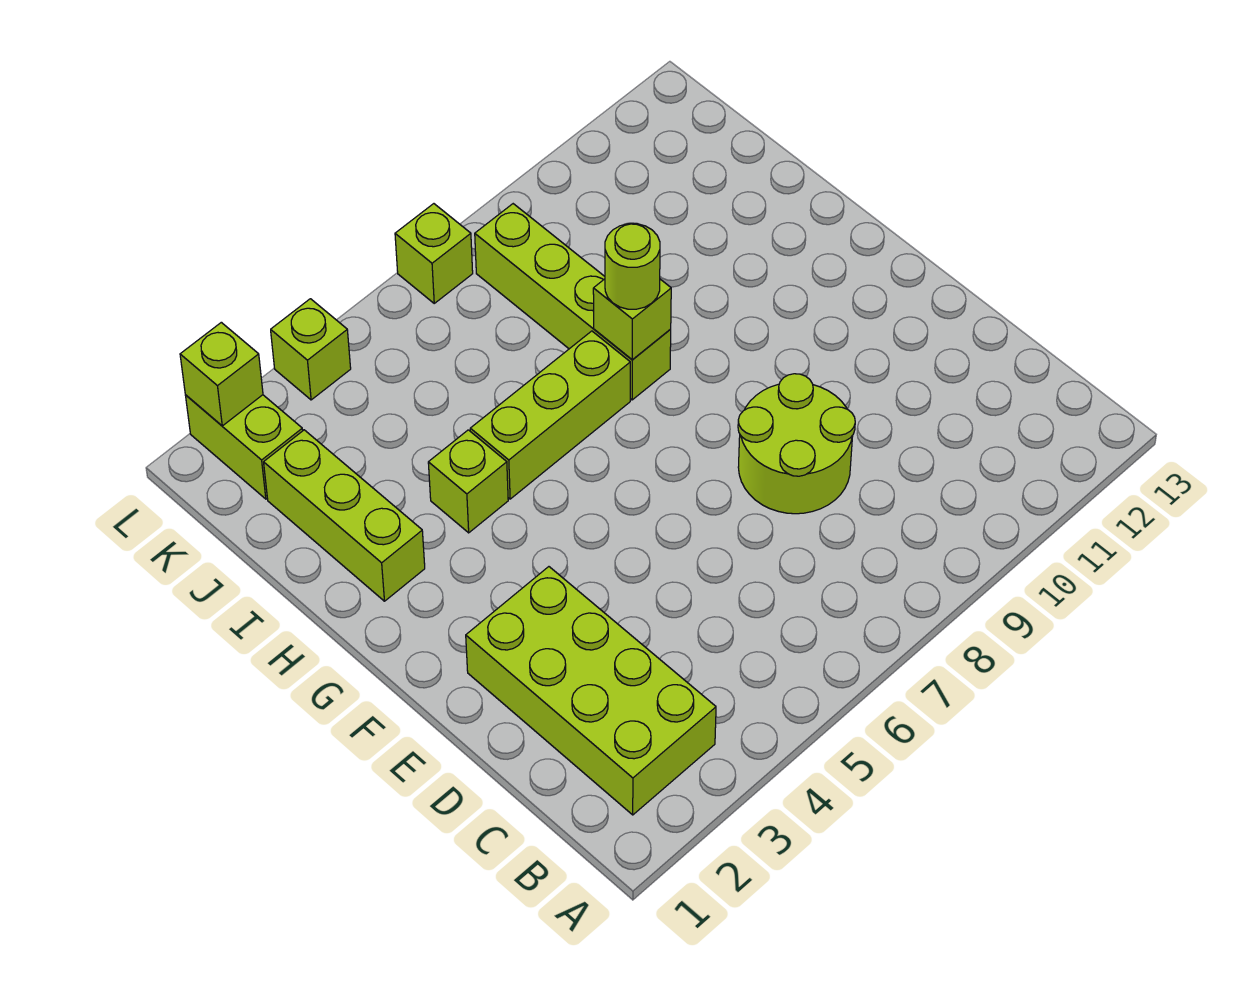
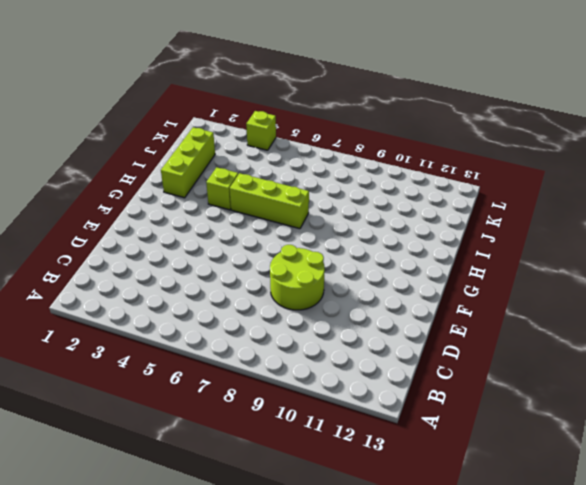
none -> lime 2x4 brick [466,567,716,815]
none -> lime 1x4 brick [475,204,671,400]
none -> lime 1x2 brick [185,395,303,499]

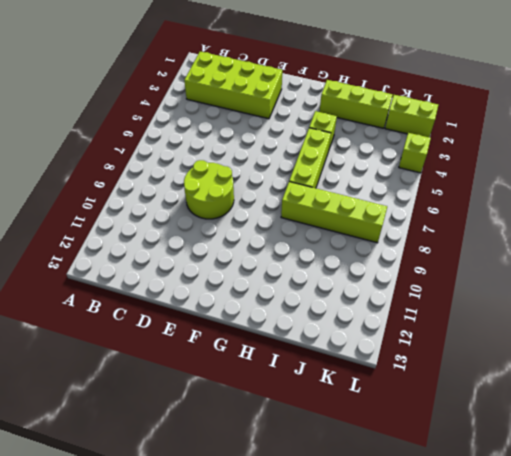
none -> lime 1x1 brick [395,204,473,303]
none -> lime 1x1 brick [593,279,671,360]
none -> lime 1x1 brick [180,322,263,426]

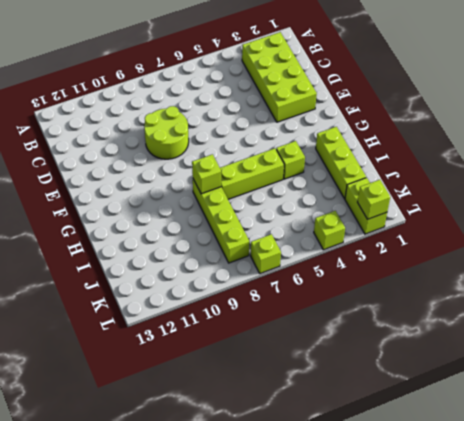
none -> lime 1x1 round brick [605,224,660,309]

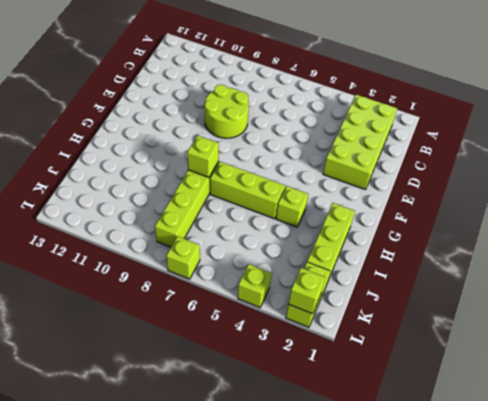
none -> lime 1x1 round brick [605,224,660,309]

